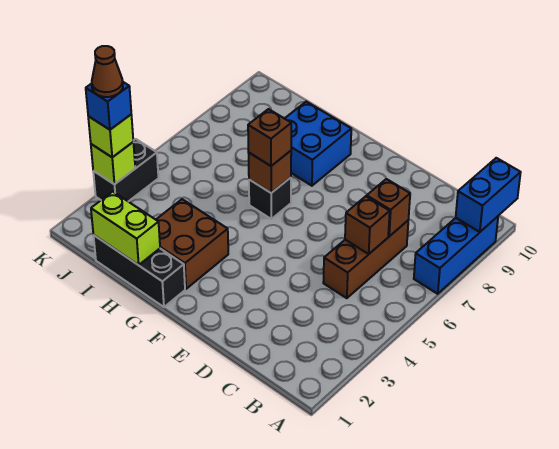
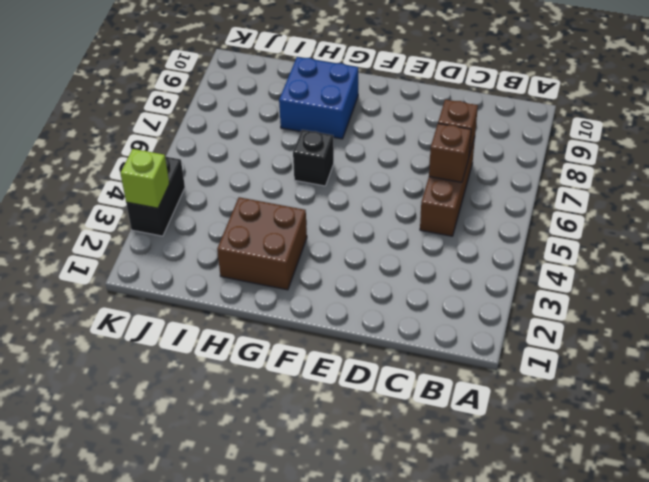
none -> blue 1x3 brick [414,216,498,294]
none -> black 1x3 brick [94,235,185,307]
none -> blue 1x2 brick [456,158,521,232]

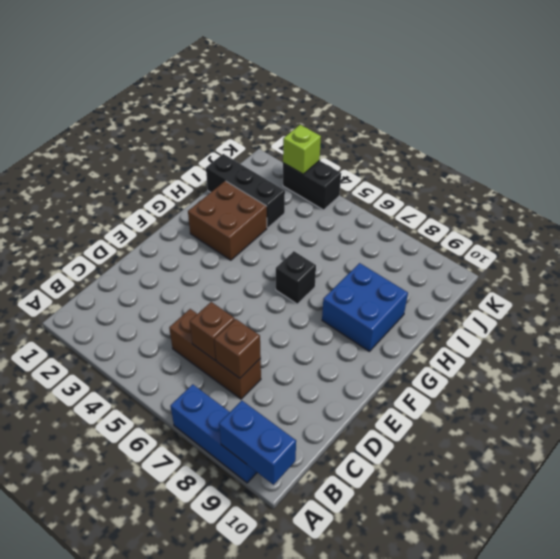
black 1x3 brick [206,154,285,228] -> black 1x3 brick turned to [94,235,185,307]
none -> brown 1x1 brick [249,151,291,193]
none -> lime 1x2 brick [91,192,160,265]
none -> brown 1x1 brick [248,109,291,166]

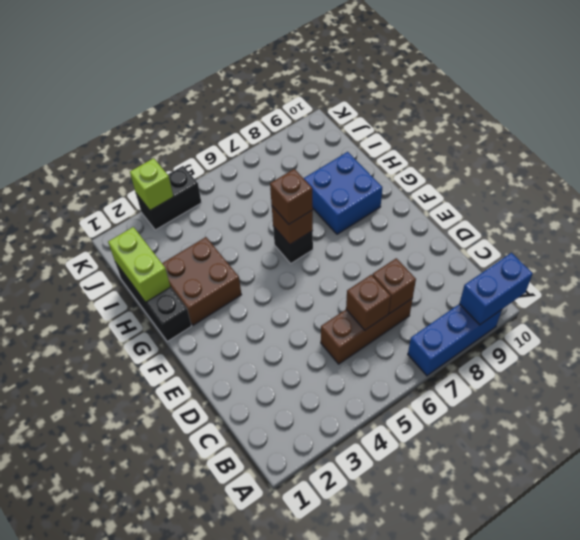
none -> lime 1x1 brick [88,115,133,157]
none -> blue 1x1 brick [86,82,131,130]
none -> brown 1x1 cone [92,46,123,97]

